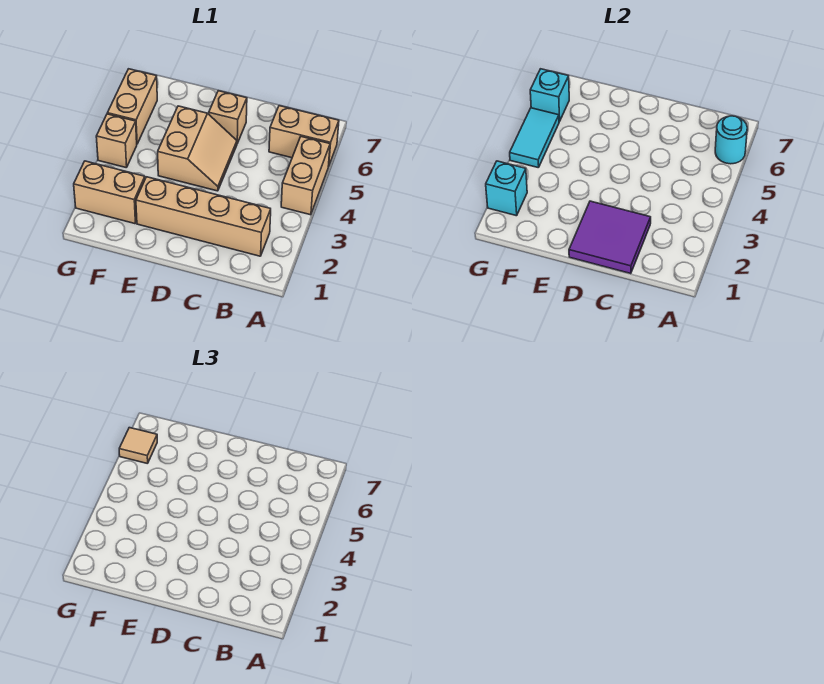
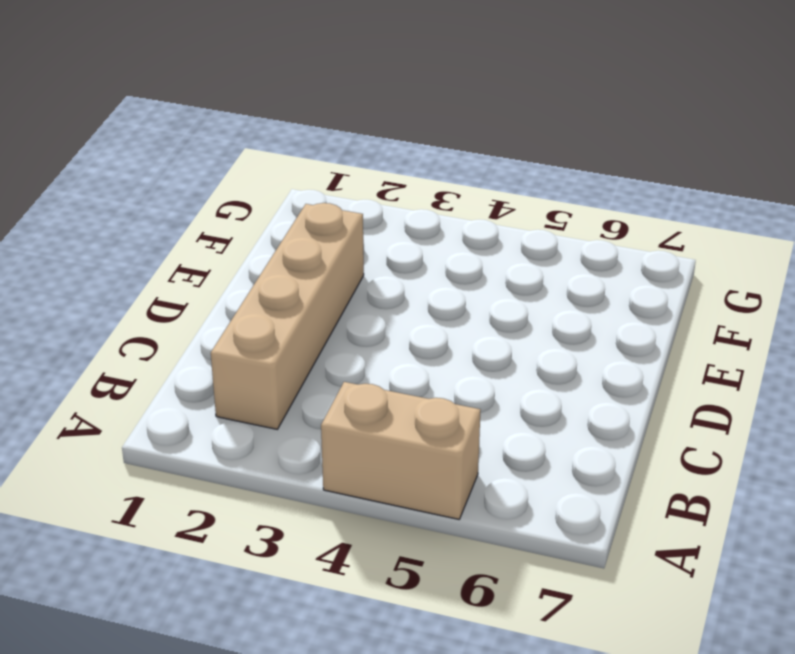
none -> tan 1x2 brick [269,106,339,167]
none -> tan 2x2 slope [158,106,237,191]
none -> tan 1x1 brick [209,91,247,143]

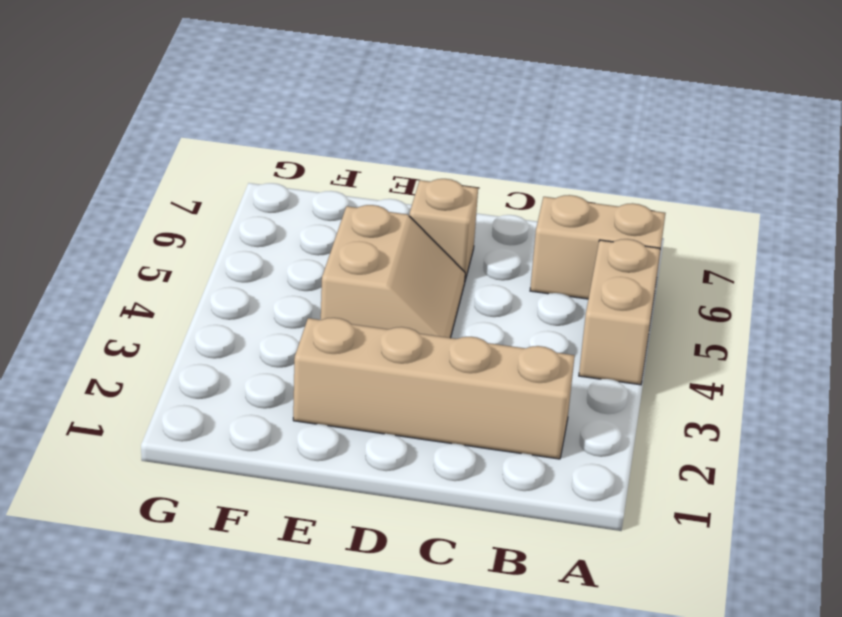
none -> tan 1x2 brick [74,161,145,224]
none -> tan 1x1 brick [96,114,137,168]
none -> tan 1x2 brick [107,69,157,144]

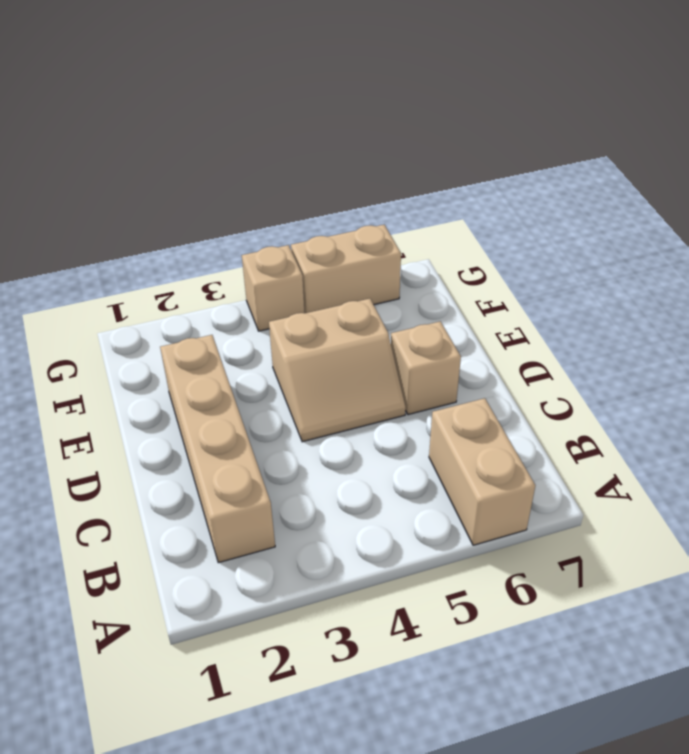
none -> tan 1x2 brick [281,137,330,215]
none -> tan 1x2 brick [74,161,145,224]
none -> cyan 1x1 round brick [715,116,747,164]

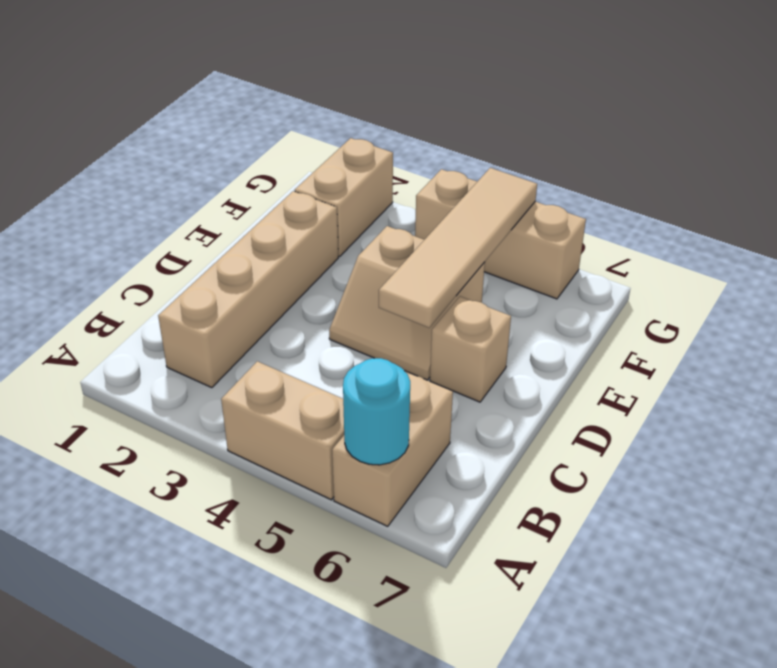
tan 1x4 tile [379,168,537,328] -> cyan 1x2 tile [510,108,559,168]
none -> purple 2x2 tile [569,201,651,274]
none -> cyan 1x1 brick [486,161,527,216]
none -> cyan 1x1 brick [530,69,569,122]

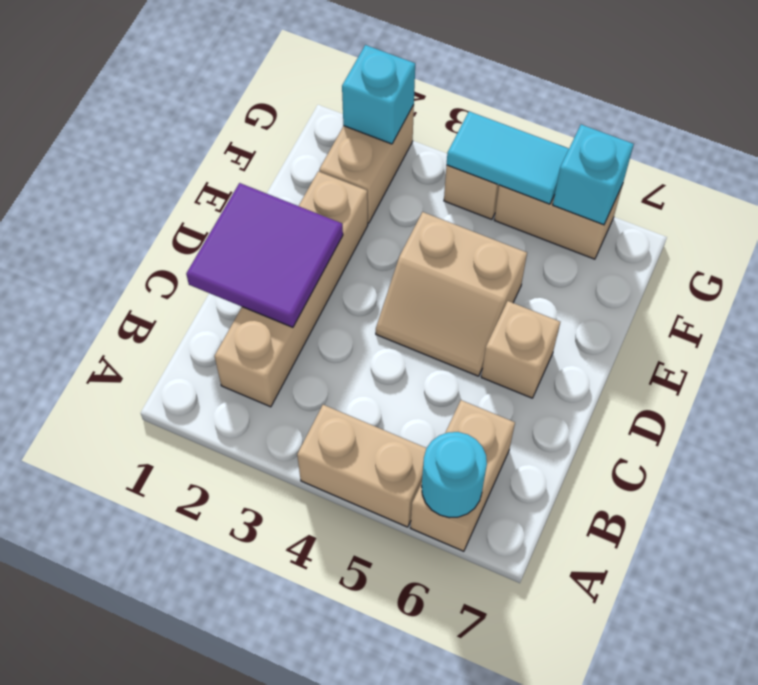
none -> tan 1x1 tile [119,428,157,464]

